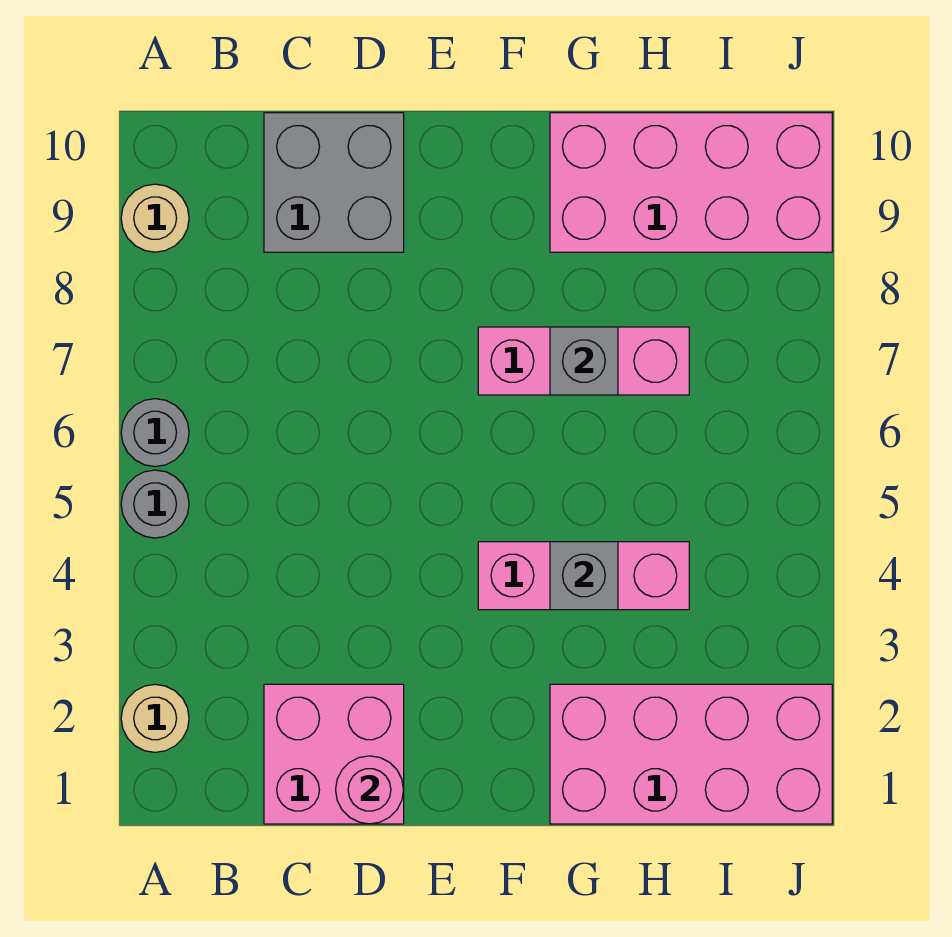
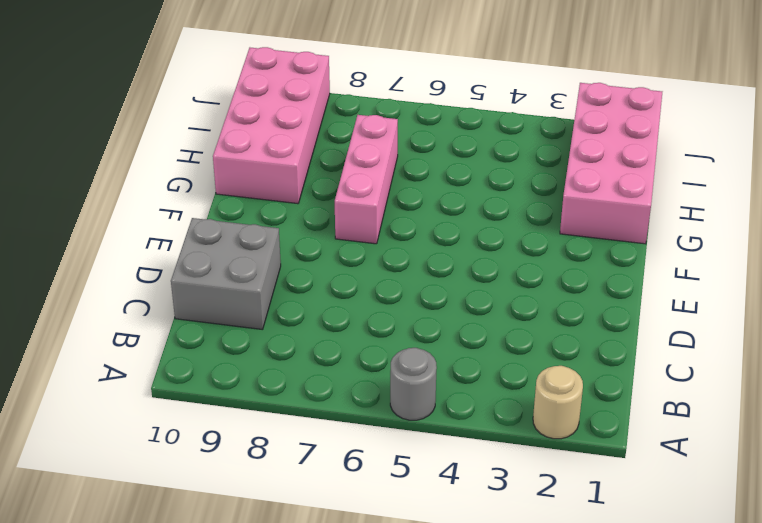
none -> grey 1x1 round brick [121,399,189,467]
none -> tan 1x1 round brick [121,184,189,252]
none -> pink 2x2 brick [264,684,404,824]

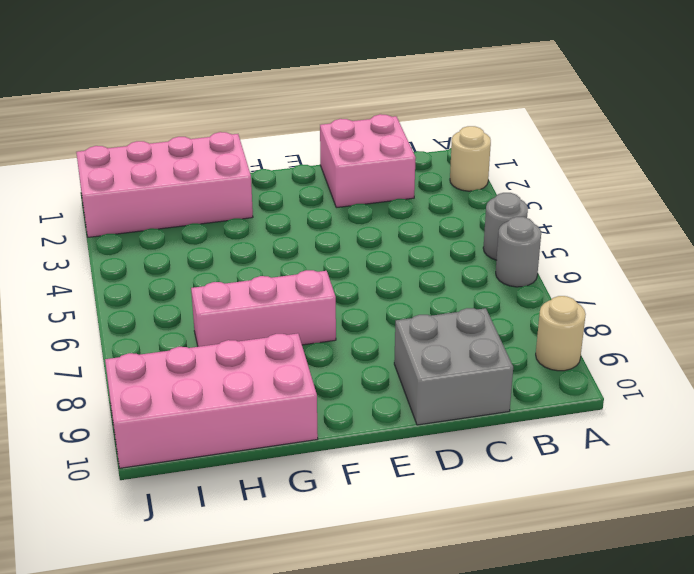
none -> pink 1x3 brick [478,542,689,610]
none -> pink 1x1 round brick [336,756,404,824]
none -> grey 1x1 brick [550,542,618,610]

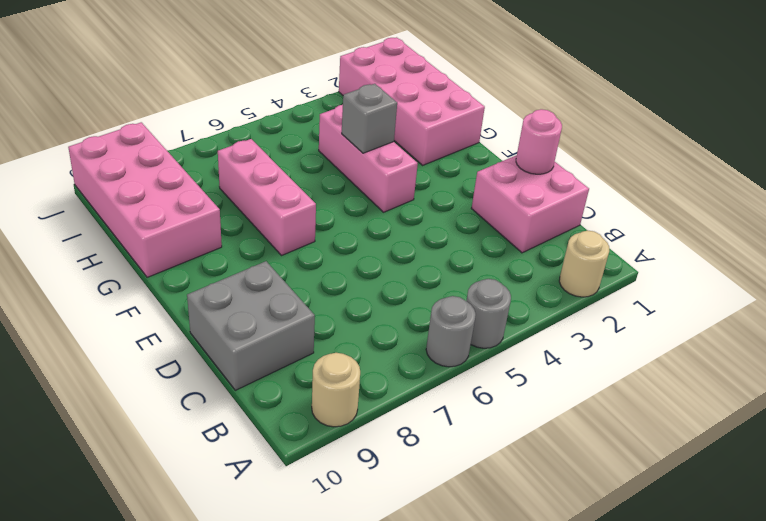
none -> grey 1x1 brick [550,327,618,395]

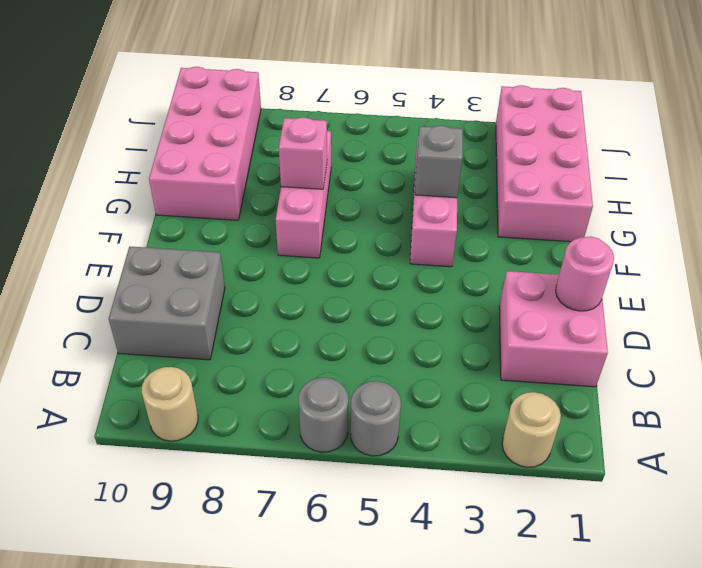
pink 1x1 brick [279,117,327,189] -> grey 1x1 brick [550,327,618,395]

